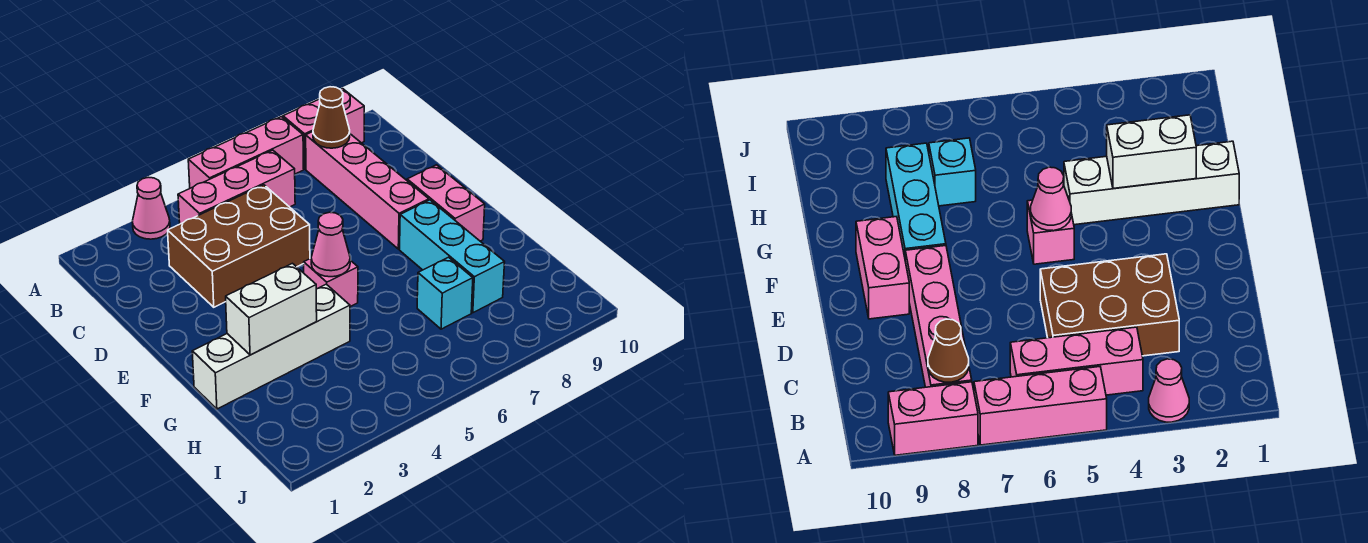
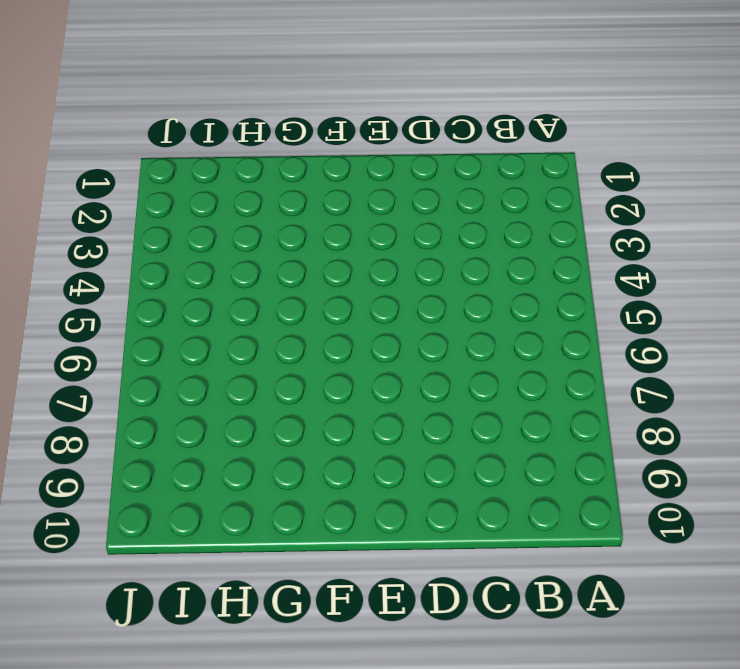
none -> pink 1x1 cone [132,177,170,239]
none -> pink 1x3 brick [188,117,304,188]
none -> pink 1x2 brick [283,89,364,169]

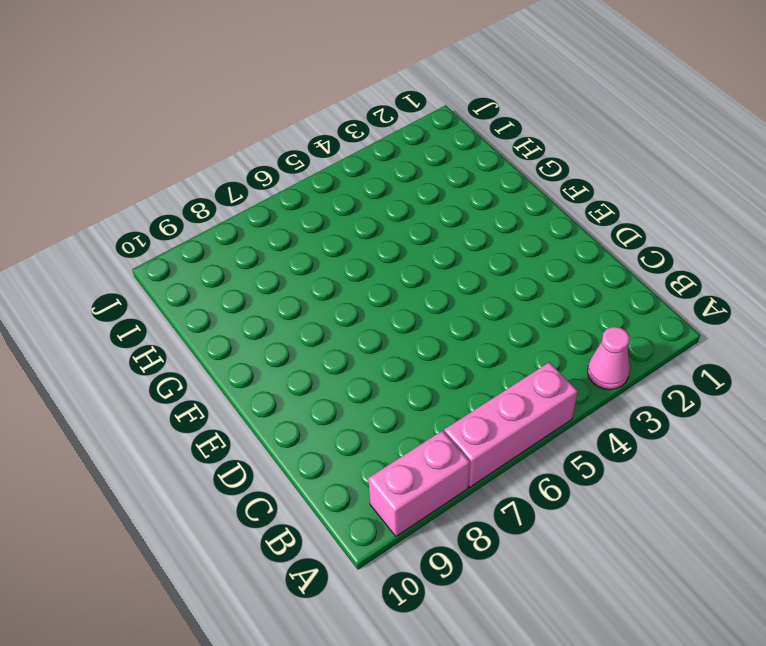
none -> pink 1x3 brick [178,150,295,224]
none -> pink 1x4 brick [306,132,429,249]
none -> brown 2x3 brick [168,185,310,307]

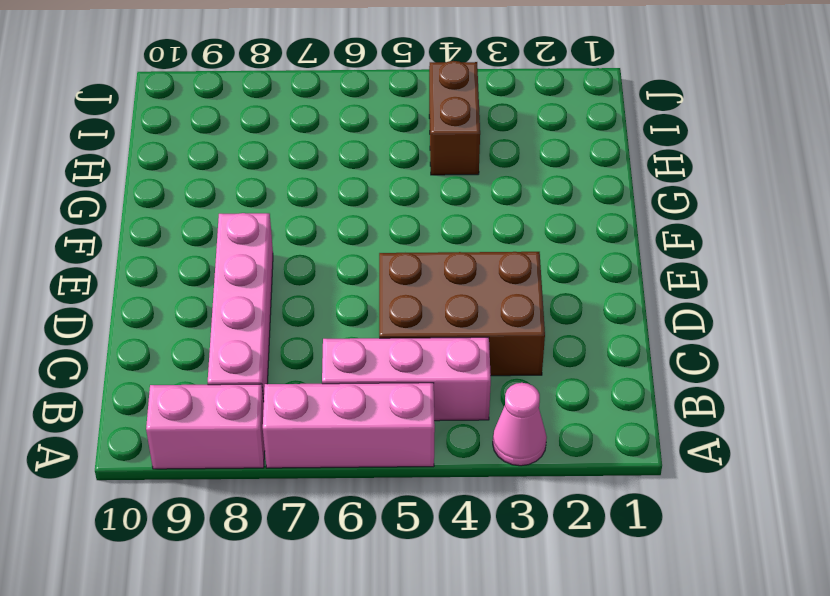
brown 1x2 brick [429,61,480,175] -> none
none -> pink 1x2 brick [407,165,485,241]
none -> pink 1x1 brick [304,258,358,307]
none -> cyan 1x3 brick [400,200,505,313]

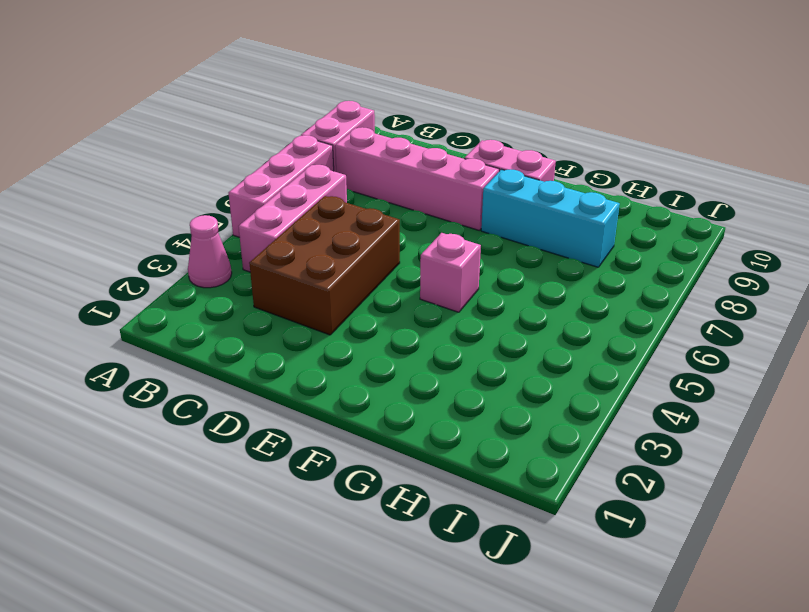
none -> white 1x4 brick [192,284,350,409]
none -> cyan 1x1 brick [417,257,473,329]
none -> brown 1x1 cone [313,87,350,148]

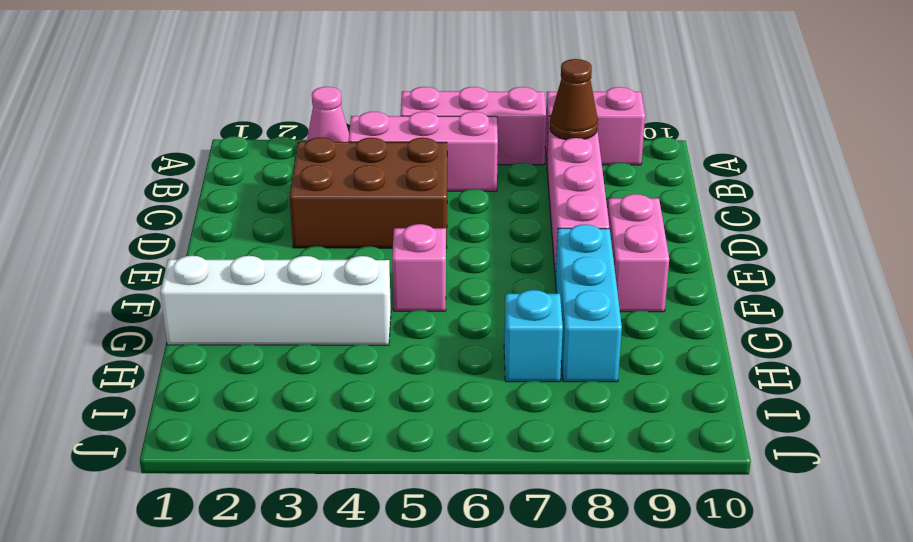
none -> pink 1x1 cone [311,212,350,277]
none -> white 1x2 brick [226,263,317,355]

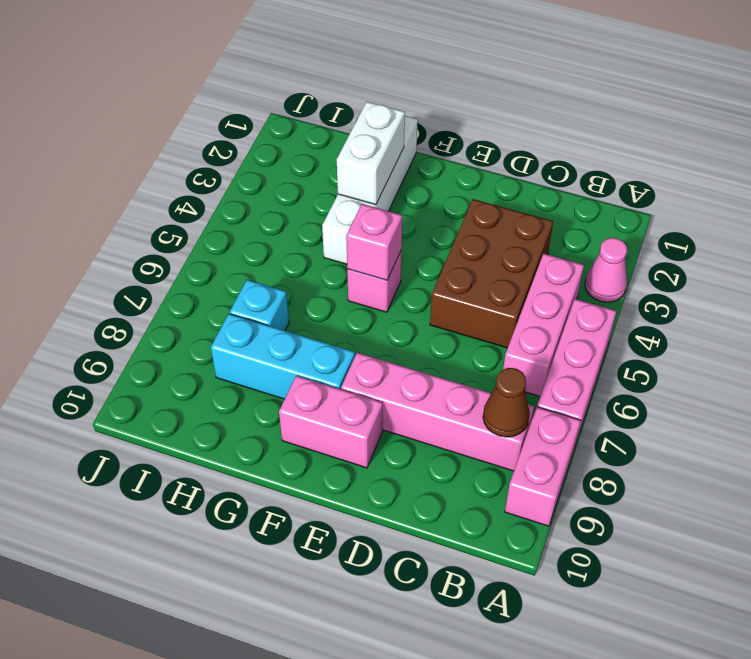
pink 1x1 brick [346,204,402,280] -> pink 1x1 cone [311,212,350,277]

